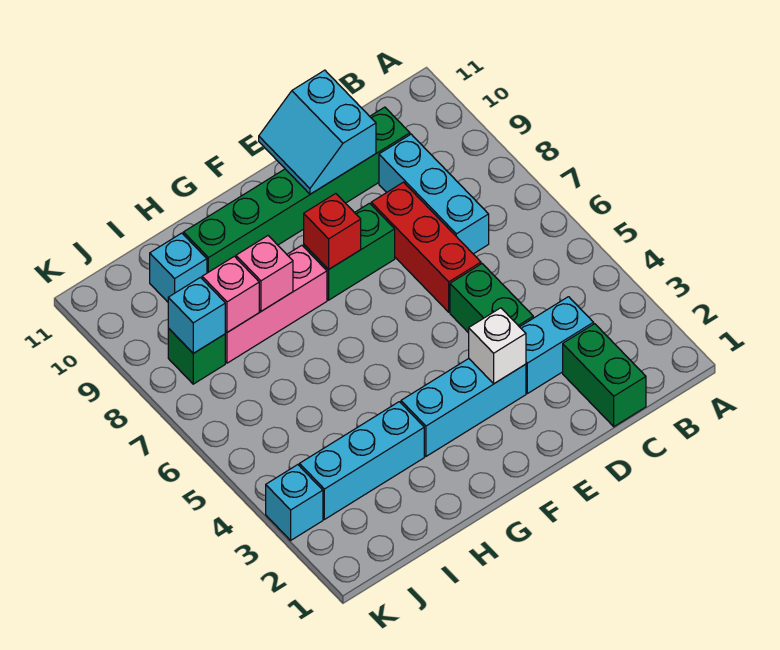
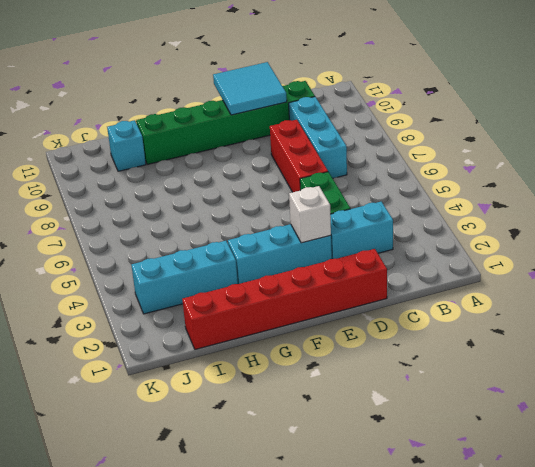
red 1x6 brick [182,249,387,349] -> none
cyan 2x2 tile [213,62,287,115] -> cyan 2x2 slope [259,70,376,194]
none -> green 1x2 brick [563,324,646,427]
none -> green 1x2 brick [304,203,395,300]
none -> pink 1x3 brick [225,245,327,363]

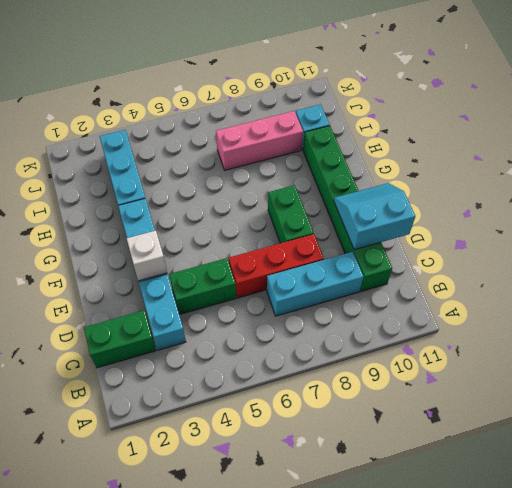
pink 1x3 brick [216,111,303,170] -> pink 1x3 brick turned to [225,245,327,363]
none -> green 1x1 brick [168,328,225,384]
none -> cyan 1x1 brick [266,465,323,540]
none -> red 1x1 brick [304,194,361,269]

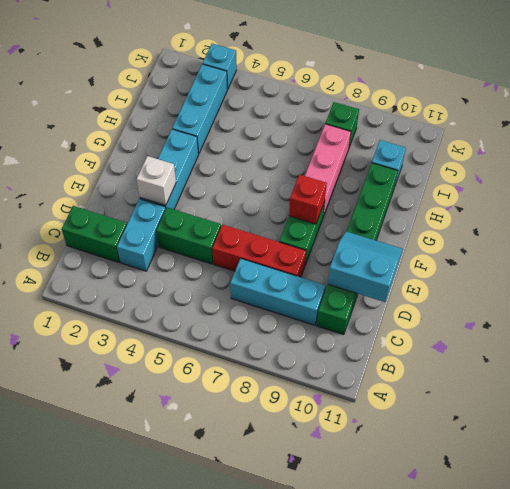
none -> pink 1x1 brick [236,236,293,311]
none -> pink 1x1 brick [202,256,259,332]
none -> cyan 1x1 brick [168,277,225,353]

